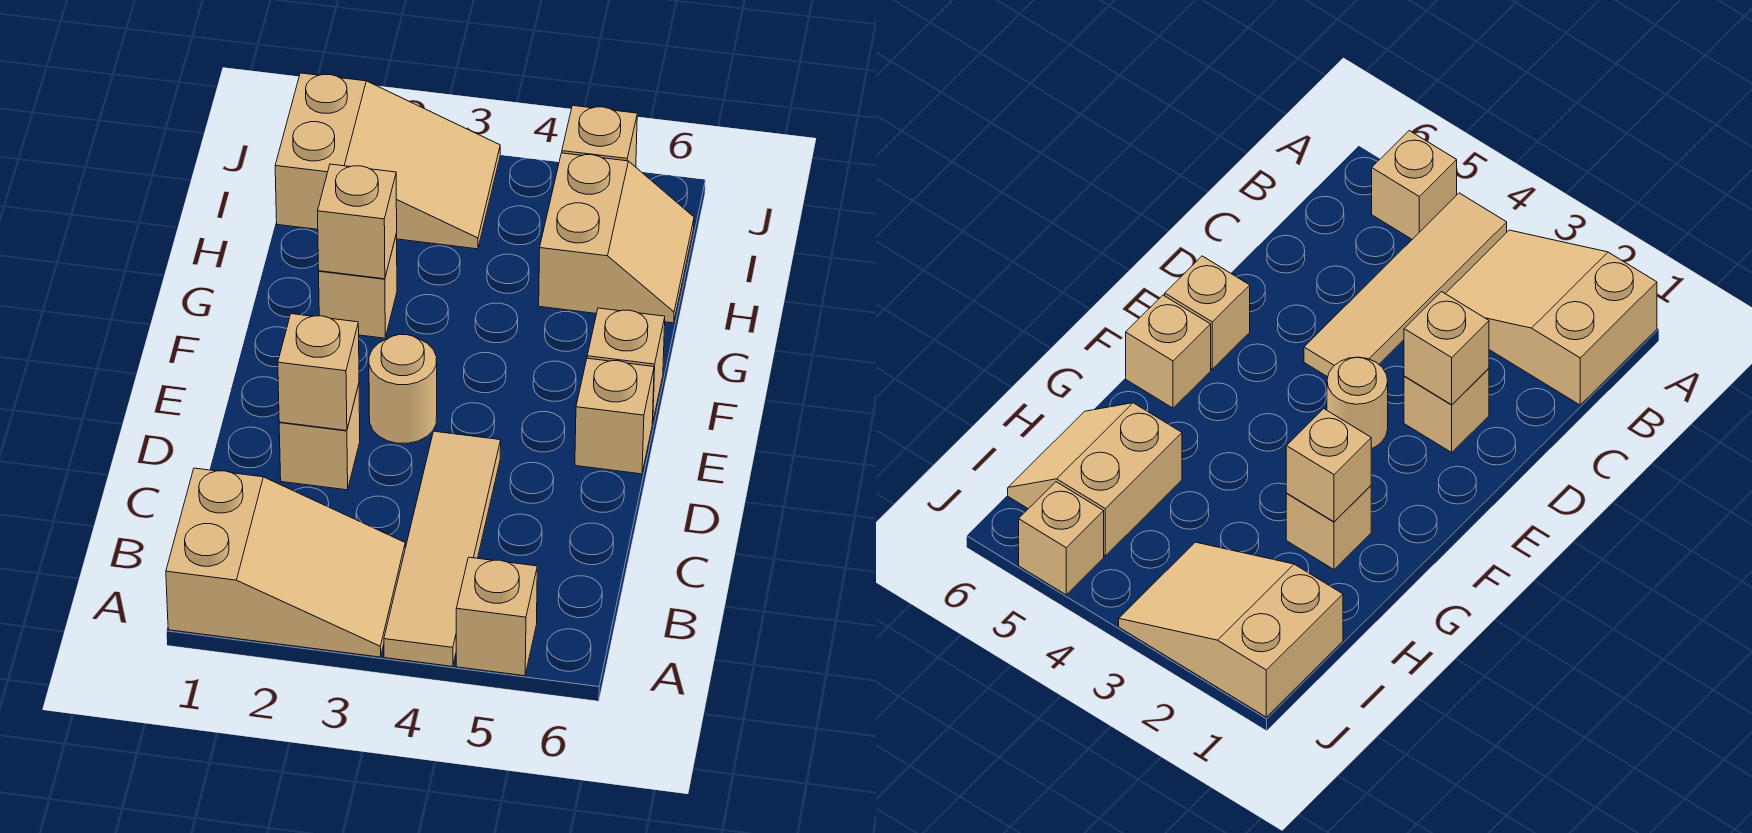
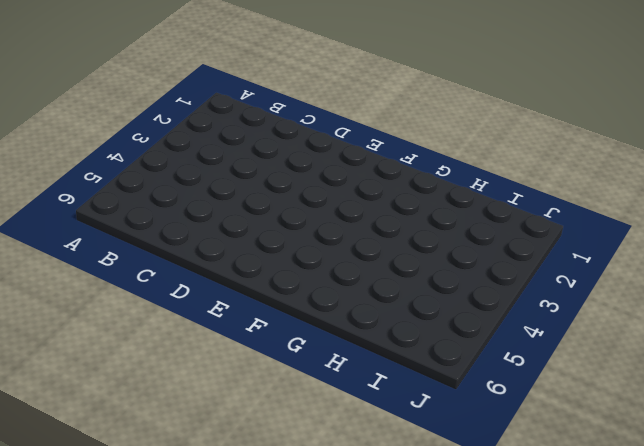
none -> tan 2x3 slope [166,468,405,657]
none -> tan 1x4 tile [384,431,501,666]
none -> tan 1x1 brick [456,557,537,676]

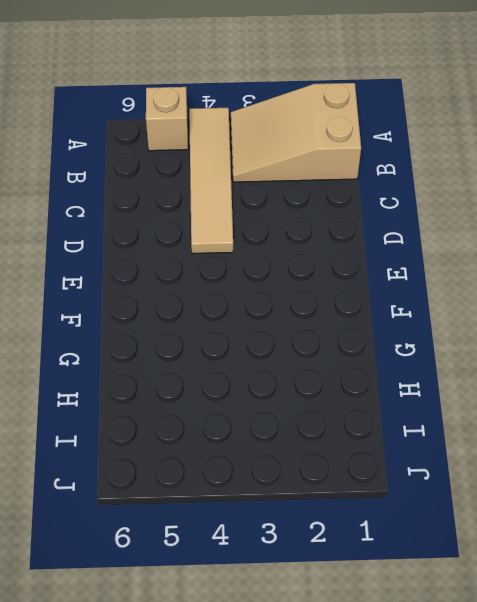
none -> tan 1x1 brick [279,385,360,490]
none -> tan 1x1 round brick [369,335,437,443]
none -> tan 1x1 brick [575,358,654,474]

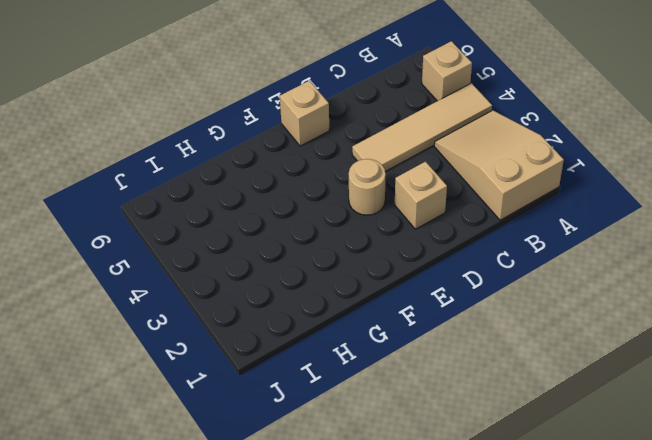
none -> tan 1x1 brick [587,308,665,423]
none -> tan 1x1 brick [319,234,397,338]
none -> tan 2x2 slope [539,153,694,323]

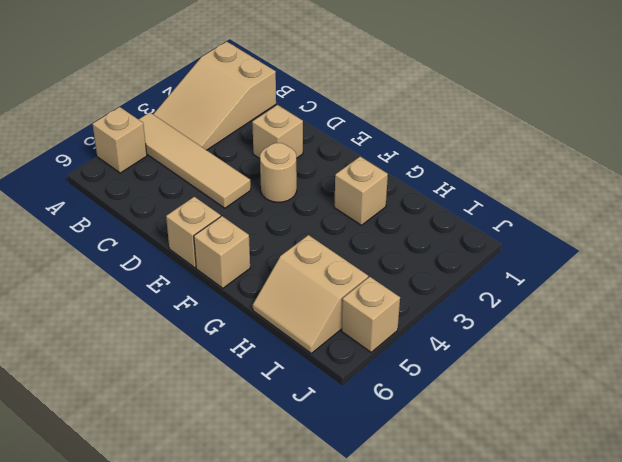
none -> tan 2x3 slope [275,73,500,249]
none -> tan 1x1 brick [278,314,359,431]
none -> tan 1x1 brick [318,164,397,279]

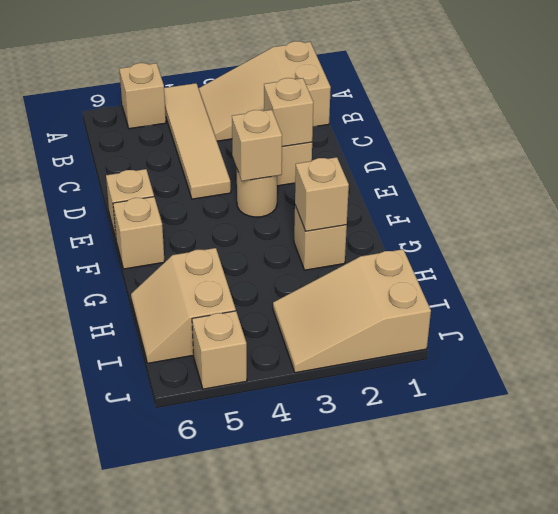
tan 1x1 brick [232,110,282,181] -> none

